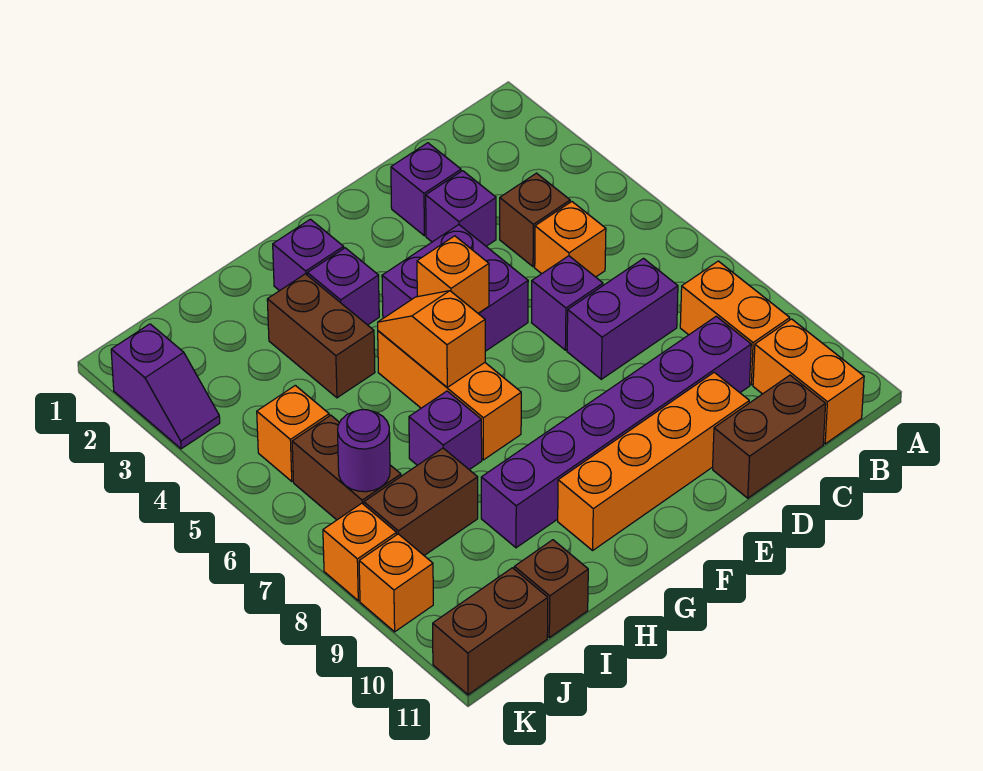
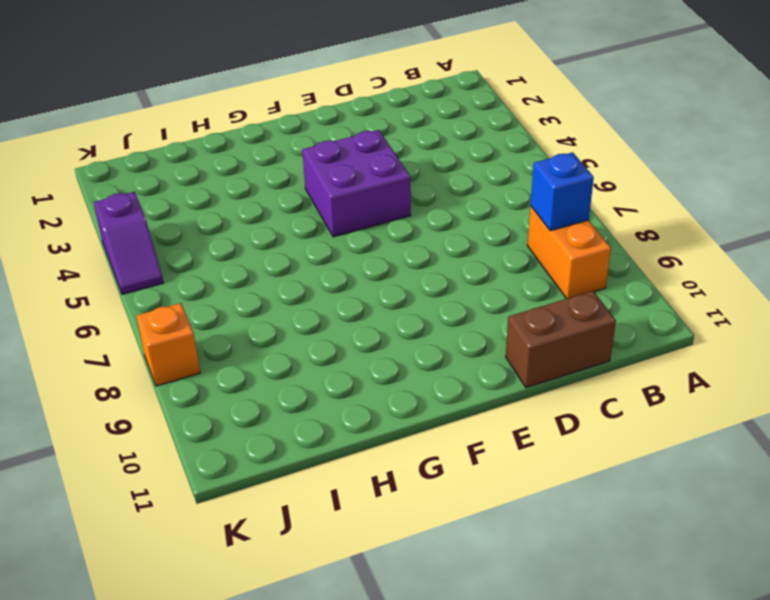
blue 1x1 brick [531,152,594,231] -> none
purple 1x2 slope [94,192,163,294] -> purple 1x2 slope moved to [111,324,220,449]
none -> orange 1x2 brick [753,319,864,444]
none -> brown 1x1 brick [500,173,570,267]
none -> orange 1x1 brick [535,202,606,277]

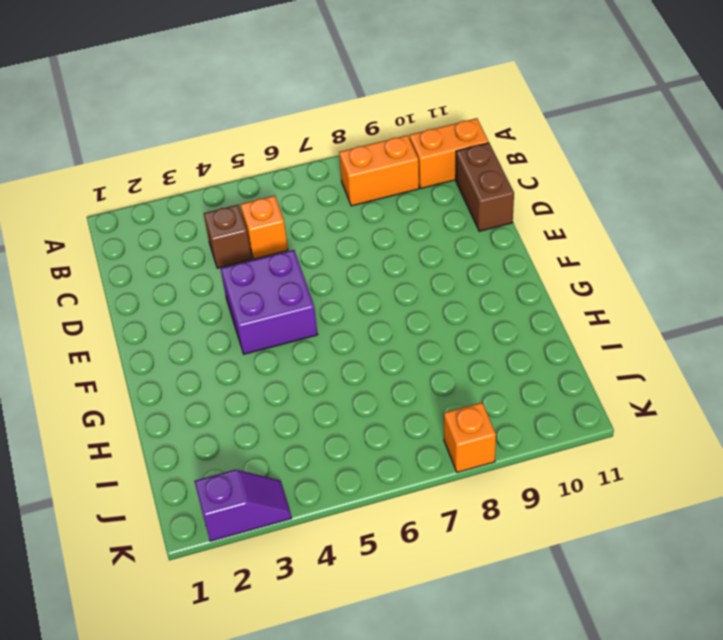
none -> purple 1x2 brick [567,259,678,379]
none -> purple 1x6 brick [481,316,751,548]
none -> purple 1x1 brick [391,143,461,236]

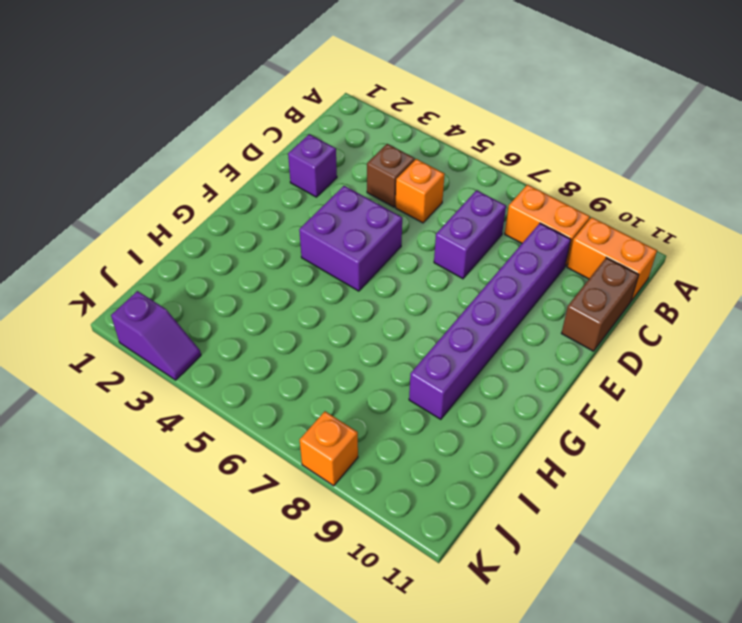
none -> purple 1x1 brick [426,171,496,246]
none -> purple 1x1 brick [532,256,603,350]
none -> orange 1x4 brick [558,372,749,550]

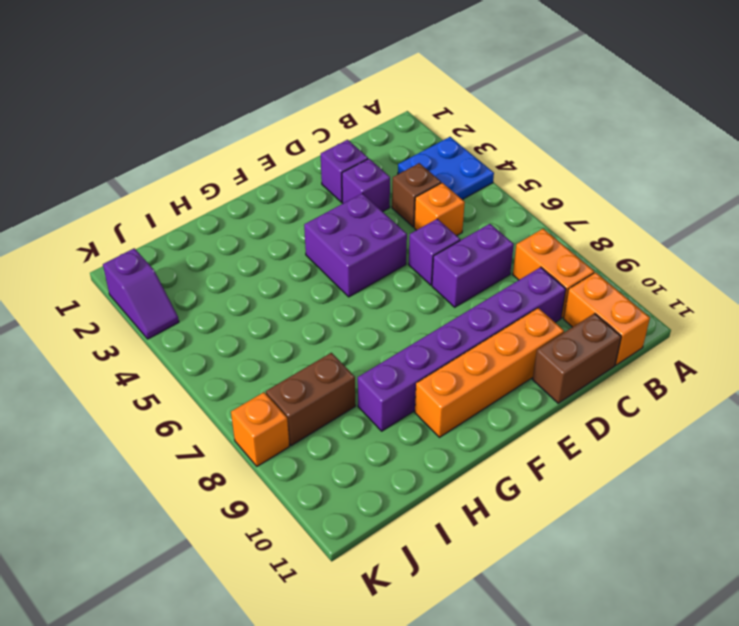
blue 2x2 plate [398,137,494,200] -> none
none -> purple 1x1 brick [273,219,344,291]
none -> purple 1x1 brick [307,248,379,325]
none -> orange 1x3 brick [378,331,521,460]

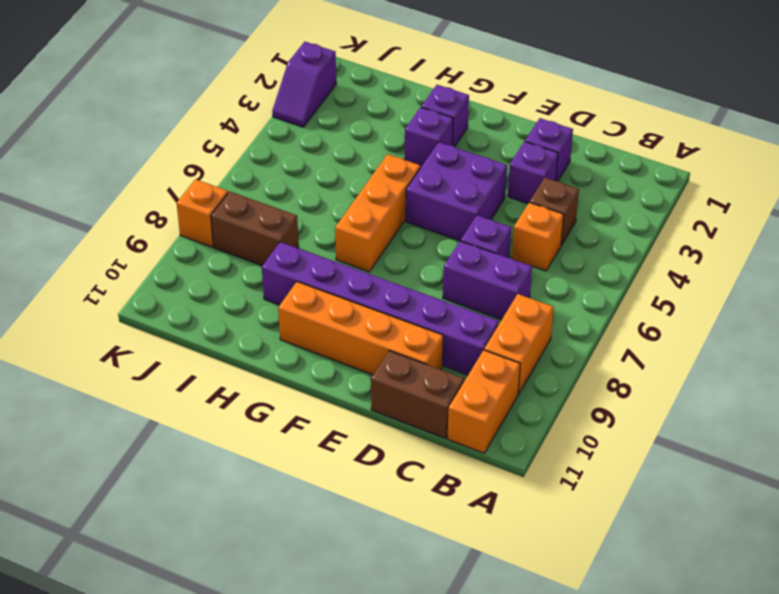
none -> brown 1x2 brick [267,274,375,398]
none -> purple 1x1 brick [409,391,482,470]
none -> brown 1x1 brick [514,540,588,638]

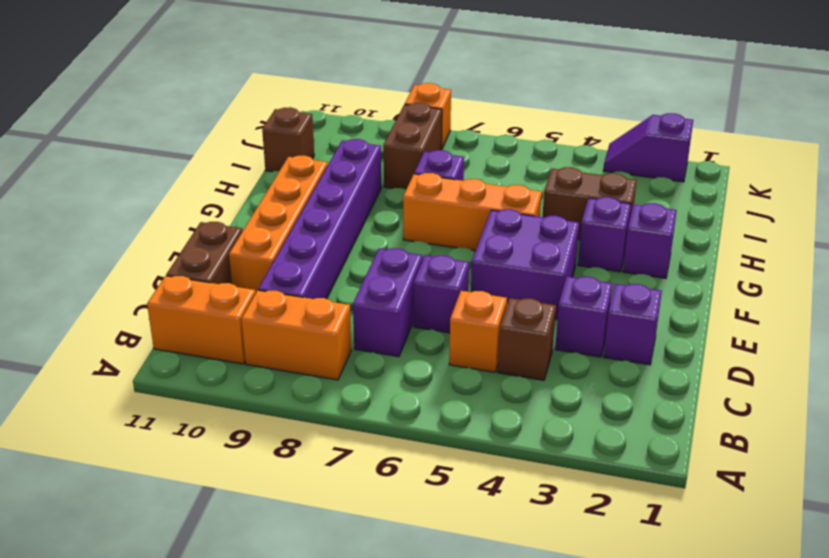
none -> orange 1x1 brick [257,385,329,481]
none -> brown 1x2 brick [292,415,401,520]
none -> brown 1x2 brick [433,568,548,695]

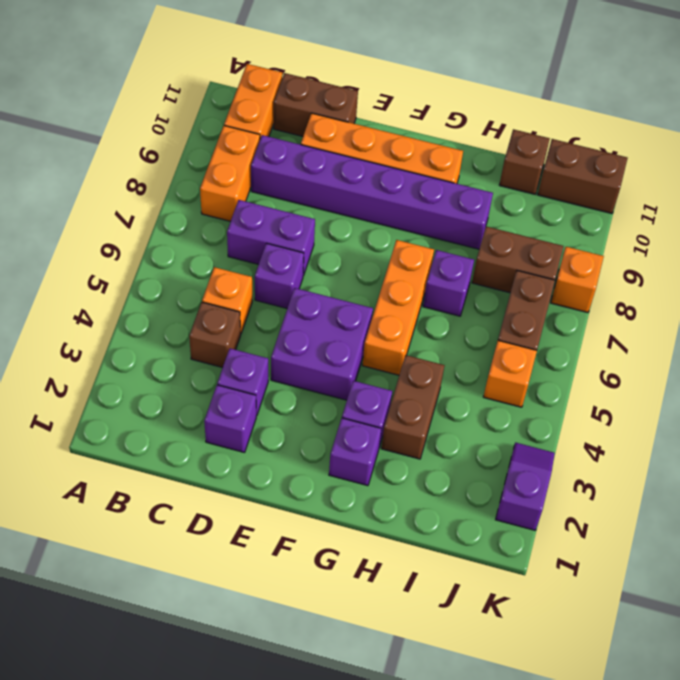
none -> orange 1x1 brick [359,534,433,632]
none -> orange 1x1 brick [417,236,489,313]
none -> orange 1x2 slope [378,291,485,387]

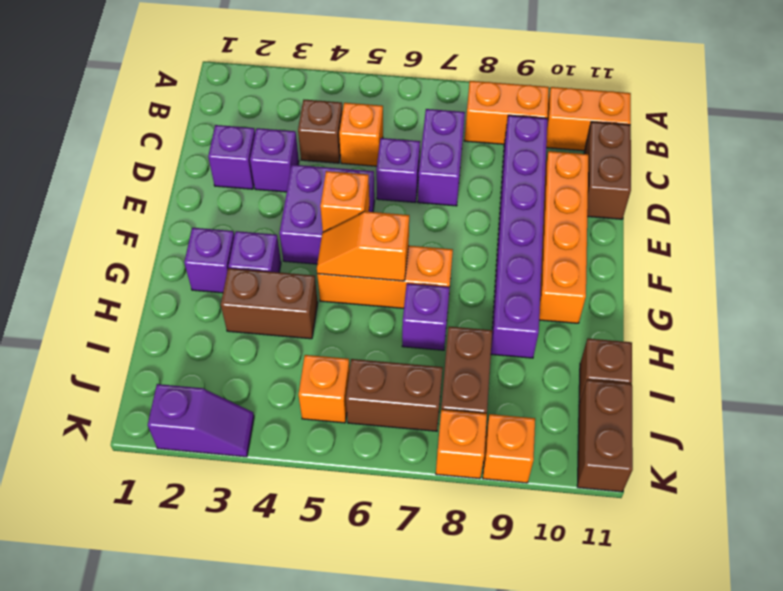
none -> purple 1x1 round brick [338,410,390,492]

